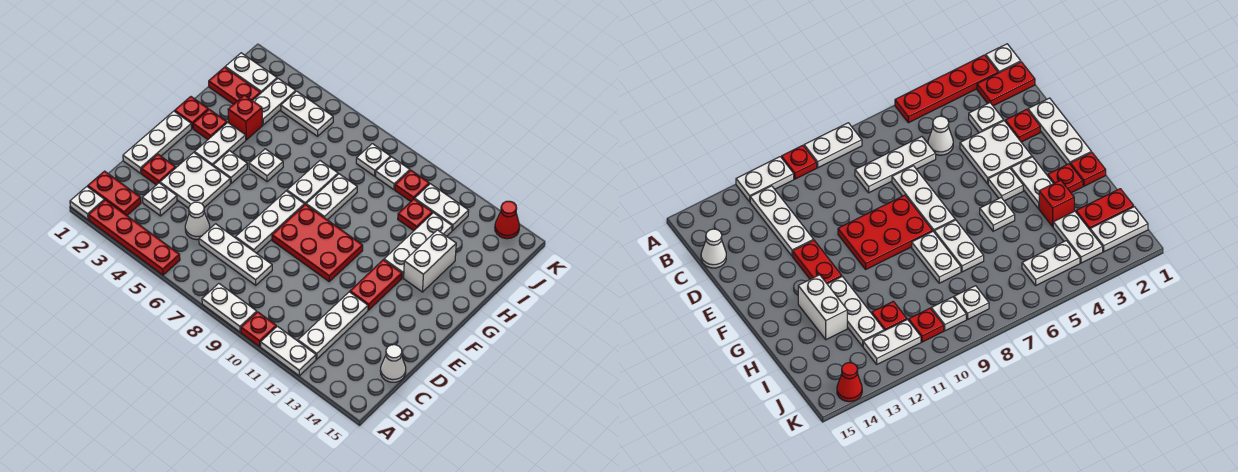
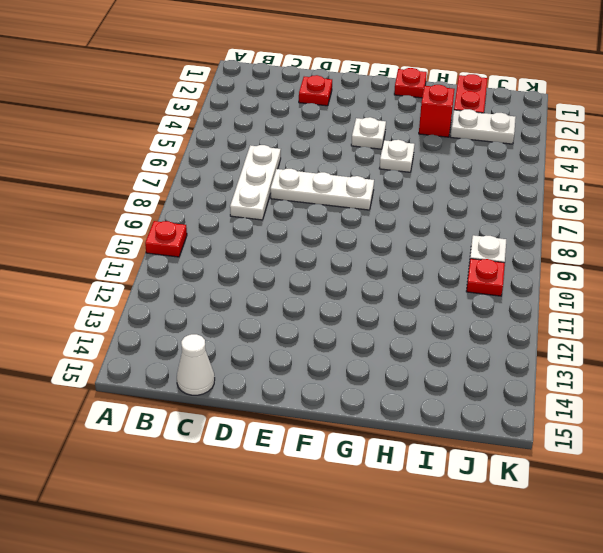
none -> white 1x1 plate [70,187,105,220]
none -> red 1x4 plate [89,200,180,275]
none -> white 1x2 plate [202,284,257,332]
none -> white 1x2 plate [261,326,316,376]

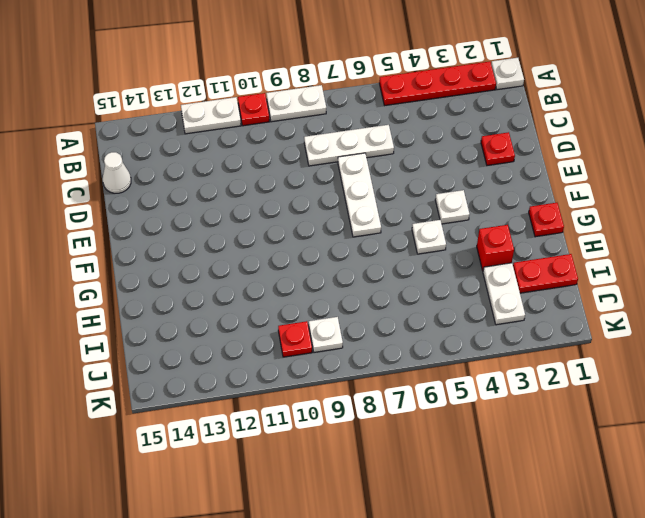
none -> red 1x2 plate [88,171,141,215]
none -> white 1x3 plate [298,292,368,359]
none -> white 1x1 plate [143,183,177,216]
none -> white 1x1 cone [185,202,210,240]

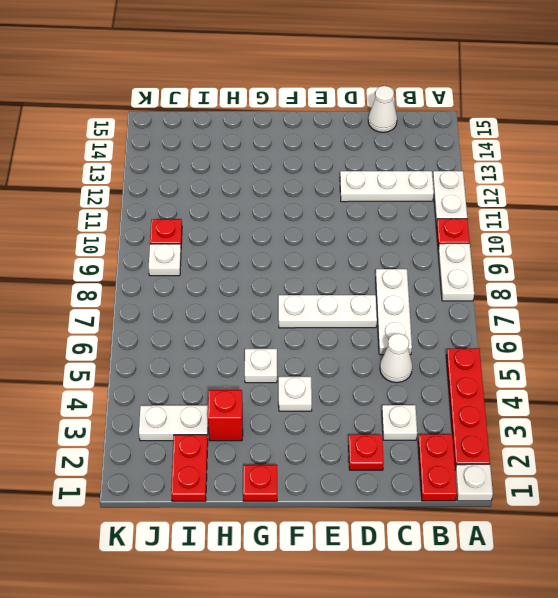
none -> white 1x3 plate [123,111,192,174]
none -> white 2x2 plate [160,152,230,208]
none -> red 2x3 plate [272,205,363,281]
none -> red 1x2 plate [350,260,402,310]

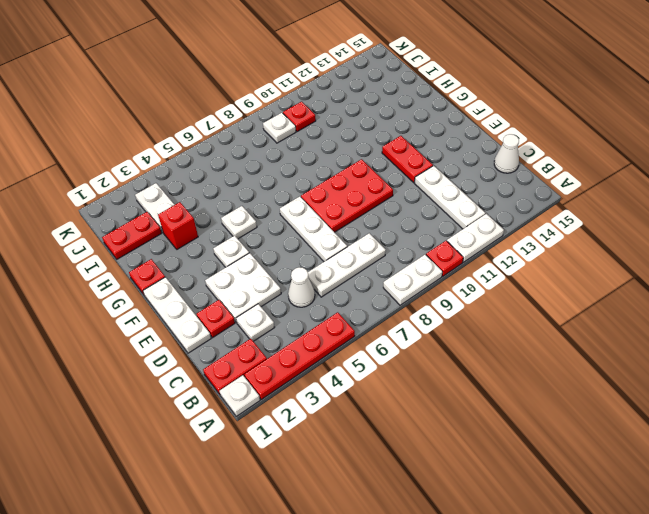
none -> white 1x2 plate [195,123,246,166]
none -> red 1x1 plate [193,109,227,139]
none -> white 1x2 plate [287,161,338,205]
none -> white 1x2 plate [306,174,357,220]

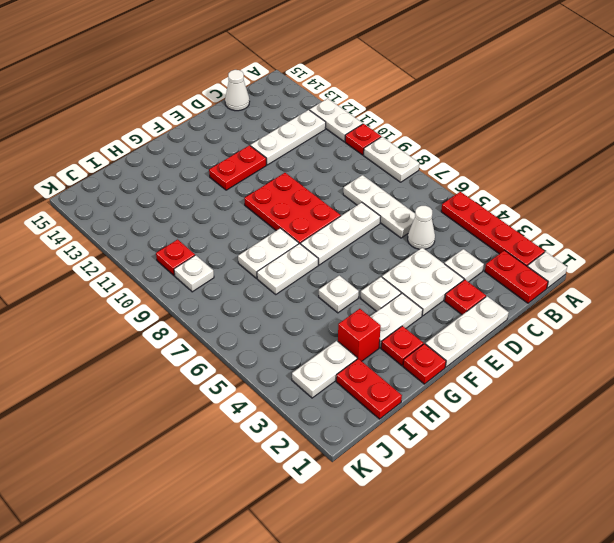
none -> white 1x3 plate [384,213,452,278]
none -> white 1x2 brick [404,230,456,292]
none -> red 1x1 plate [398,199,432,231]
none -> white 1x2 plate [225,53,277,93]

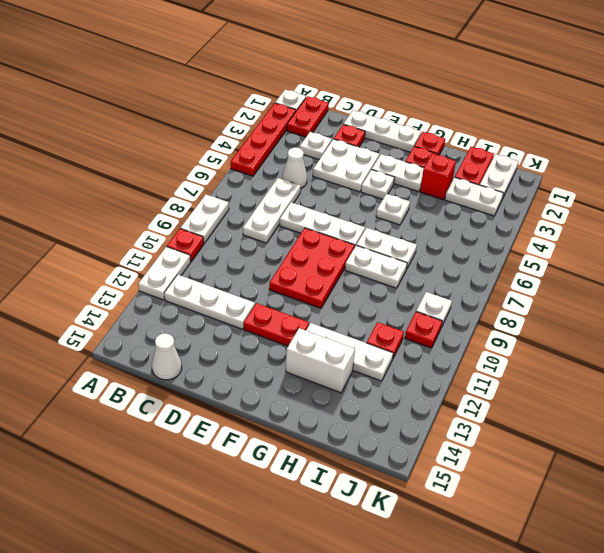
none -> white 1x2 plate [281,91,333,136]
none -> white 1x1 plate [356,144,391,176]
none -> white 1x2 plate [415,184,469,230]
none -> red 1x1 cone [495,201,520,239]

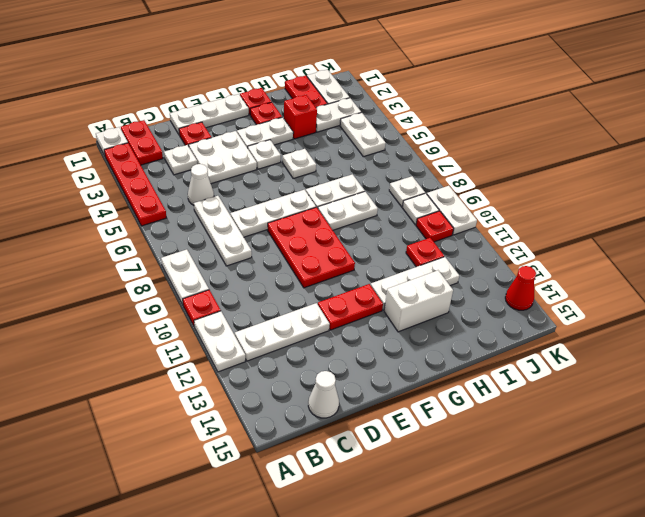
white 1x2 plate [427,186,477,235] -> white 1x2 plate moved to [415,184,469,230]

